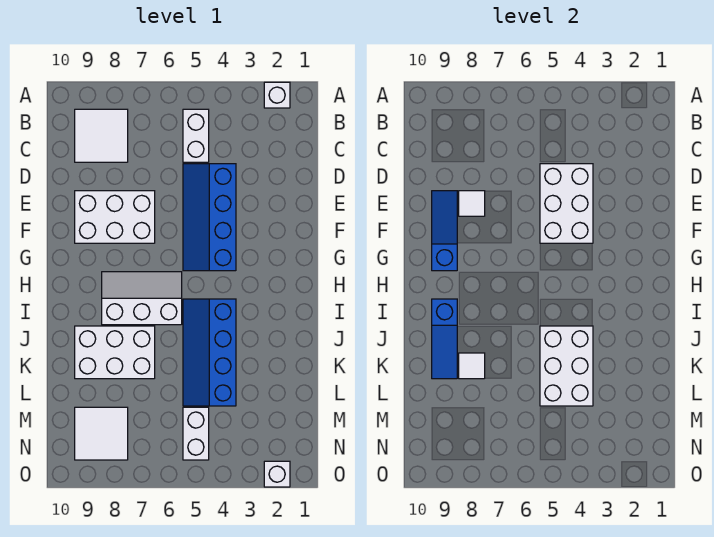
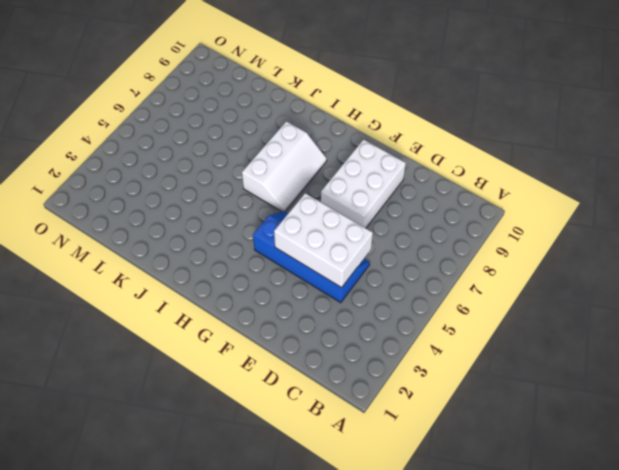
none -> white 1x1 brick [264,82,290,108]
none -> white 1x2 brick [183,109,209,162]
none -> white 2x2 tile [75,109,128,162]

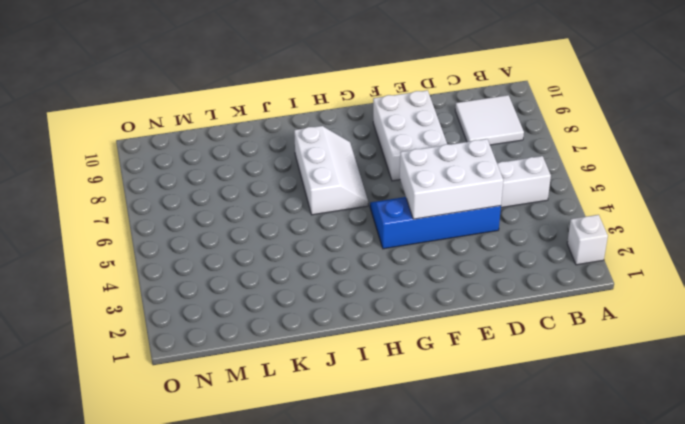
none -> blue 2x4 slope [183,299,236,406]
none -> white 2x3 brick [75,326,155,379]
none -> white 1x2 brick [183,407,209,460]

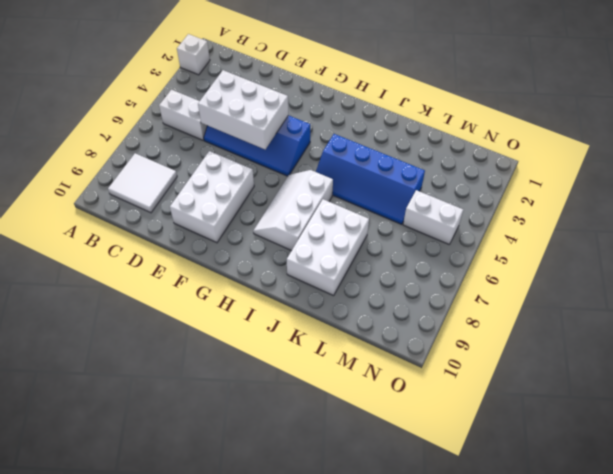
none -> white 2x2 tile [75,407,128,460]
none -> white 1x1 brick [264,461,290,487]
none -> white 1x1 tile [459,191,485,216]

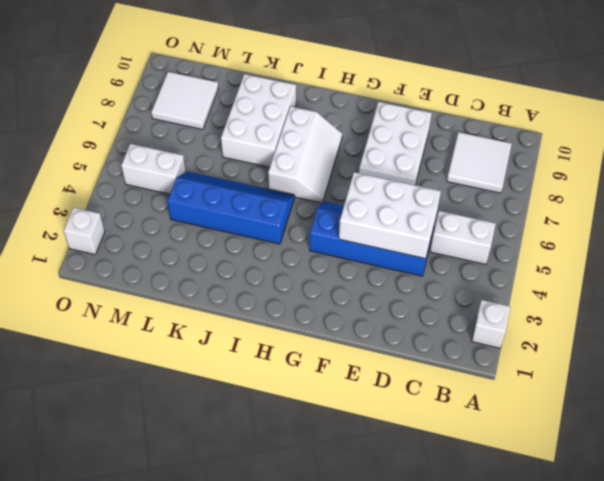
none -> white 1x1 tile [459,191,485,216]
none -> blue 1x3 slope [432,191,457,271]
none -> blue 1x3 slope [432,299,457,379]

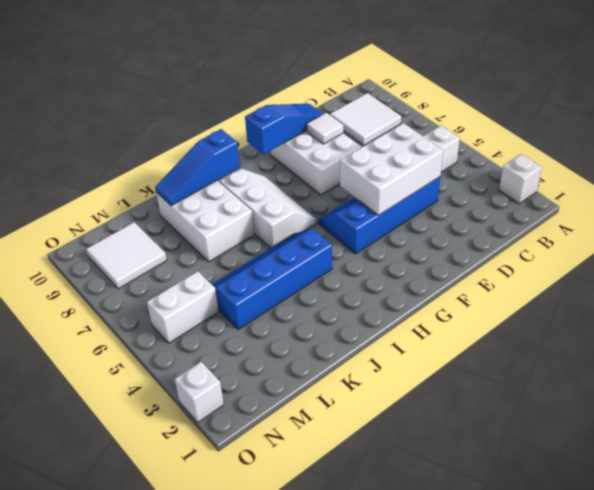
none -> white 2x3 brick [540,326,593,406]
none -> white 1x1 tile [459,353,485,379]

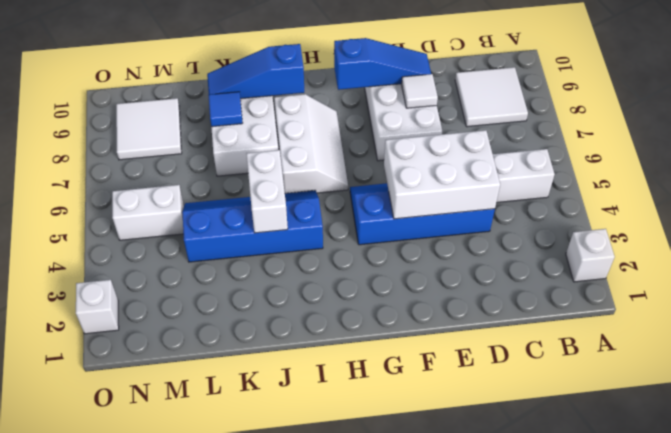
white 1x2 brick [246,150,288,233] -> white 2x3 brick [540,326,593,406]
blue 1x1 tile [208,92,242,127] -> white 1x1 tile [459,353,485,379]

